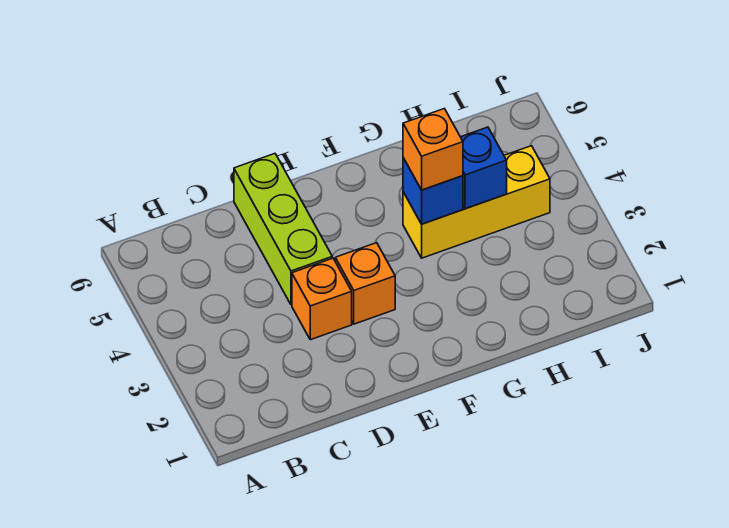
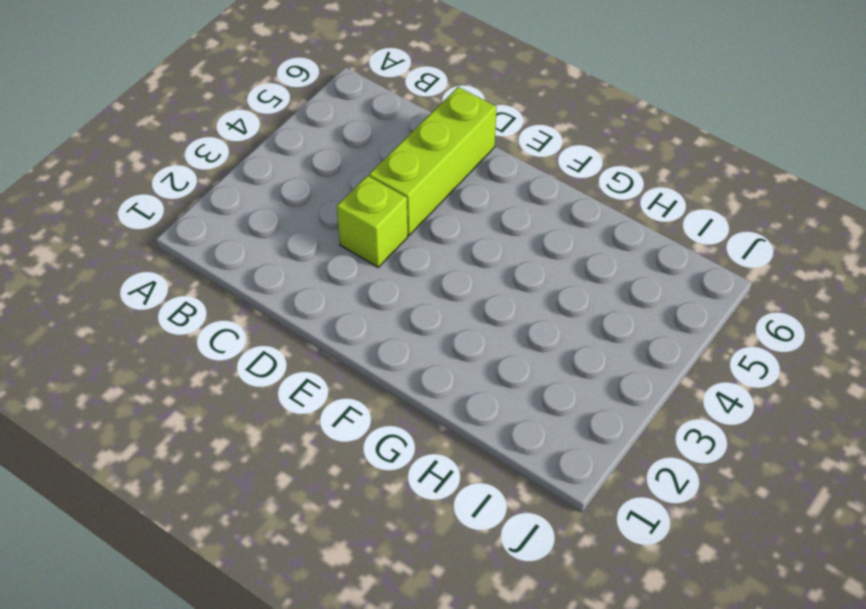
lime 1x1 brick [337,176,408,267] -> orange 1x1 brick [292,258,352,340]
none -> orange 1x1 brick [335,243,395,324]
none -> yellow 1x3 brick [403,146,550,258]

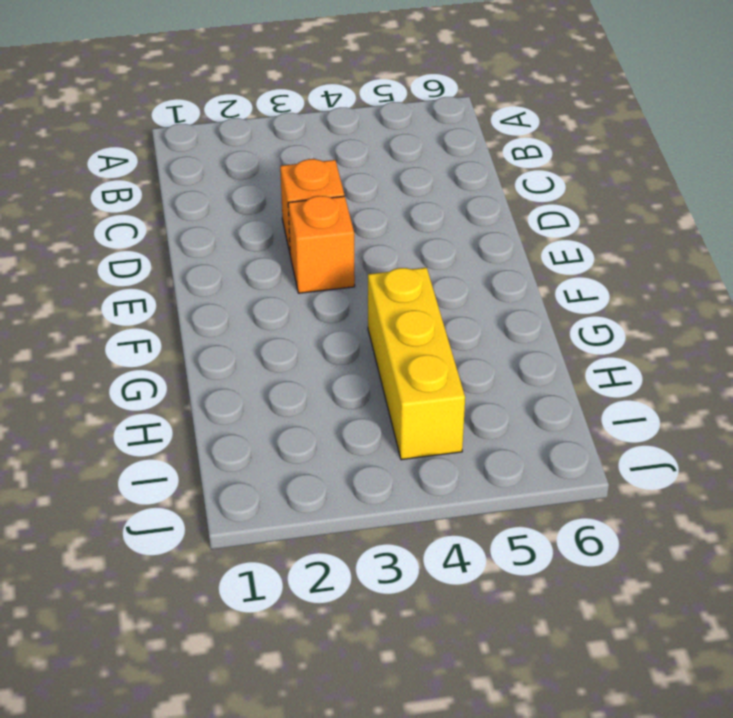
none -> lime 1x3 brick [234,154,332,305]
none -> blue 1x1 brick [403,158,463,224]

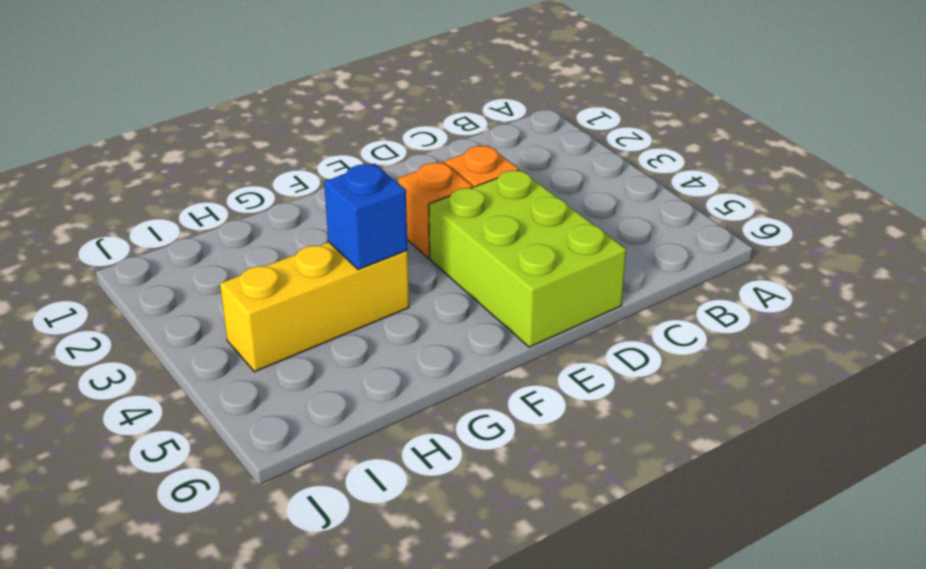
lime 2x3 brick [429,170,626,347] -> lime 1x3 brick [234,154,332,305]
none -> blue 1x1 brick [461,127,507,209]
none -> orange 1x1 brick [403,109,463,190]

